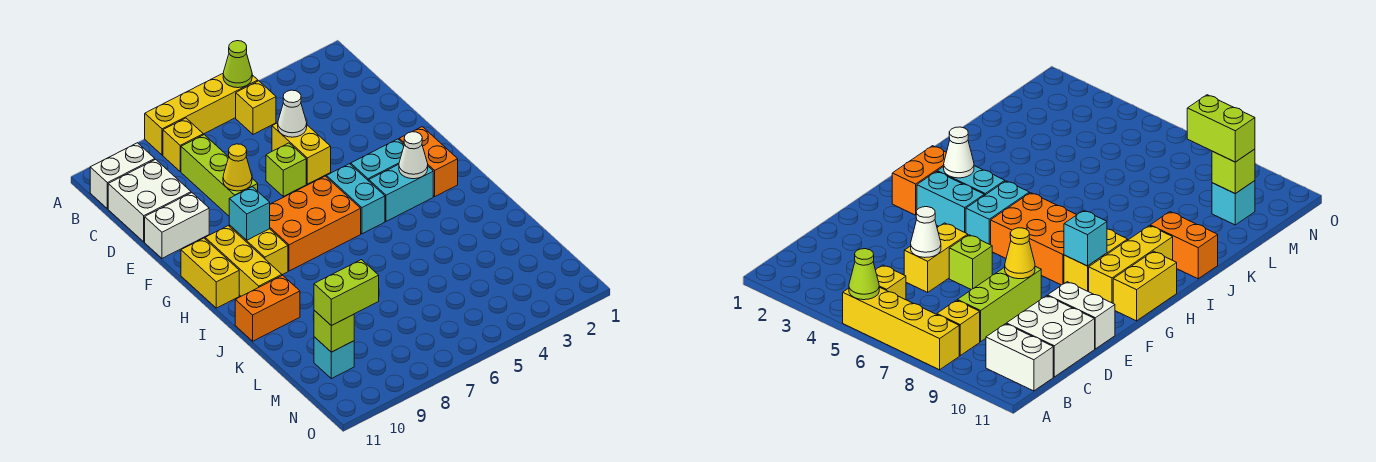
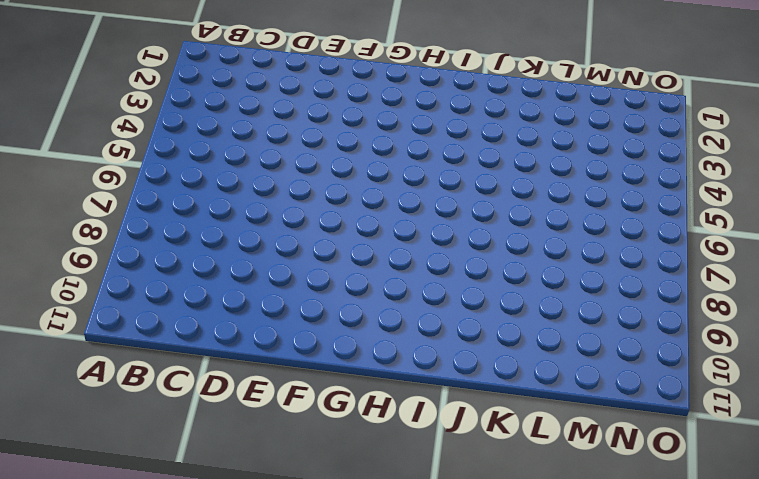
none -> yellow 1x4 brick [145,74,258,155]
none -> yellow 1x1 brick [236,81,276,134]
none -> yellow 1x1 brick [163,118,203,172]

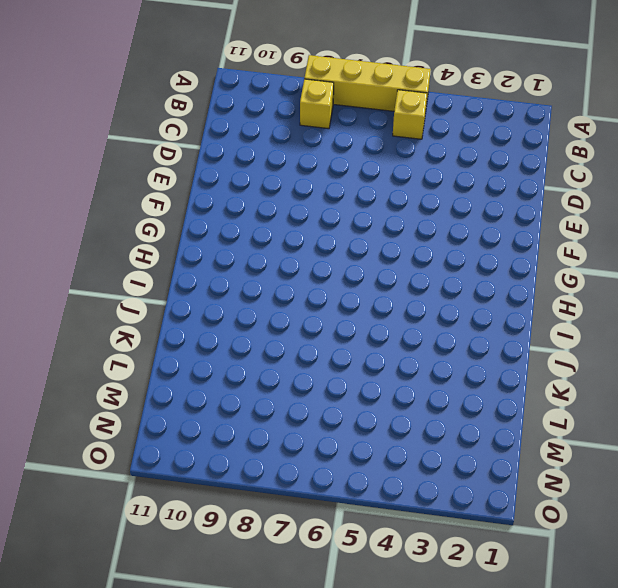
none -> white 1x2 brick [90,143,155,209]
none -> lime 1x3 brick [181,135,258,216]
none -> white 2x2 brick [108,159,191,242]

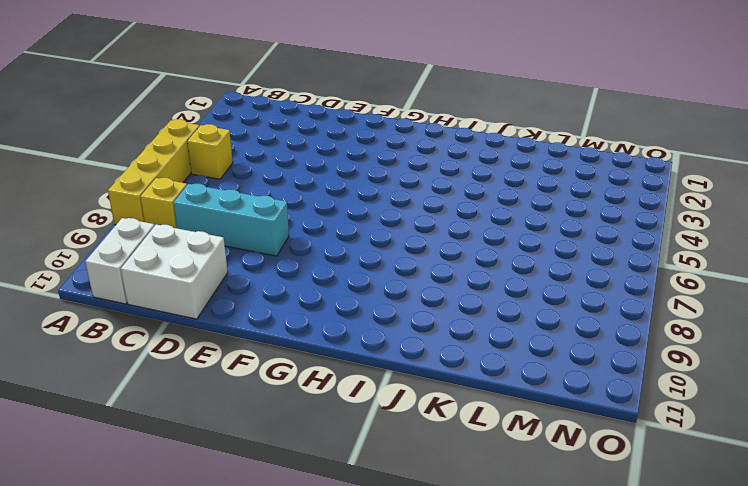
cyan 1x3 brick [173,184,289,256] -> lime 1x3 brick [181,135,258,216]
none -> yellow 1x2 brick [272,123,331,184]
none -> lime 1x1 brick [266,143,306,196]
none -> white 1x2 brick [145,193,209,258]

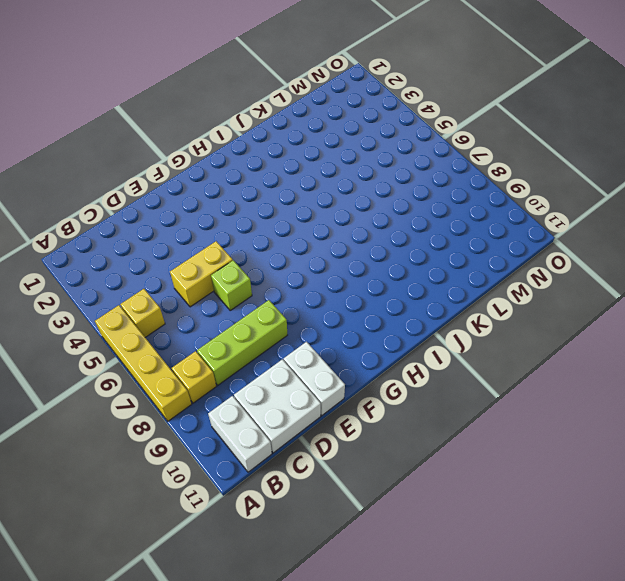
none -> orange 1x2 brick [399,127,458,196]
none -> cyan 1x2 brick [351,139,404,181]
none -> cyan 1x2 brick [326,164,385,234]

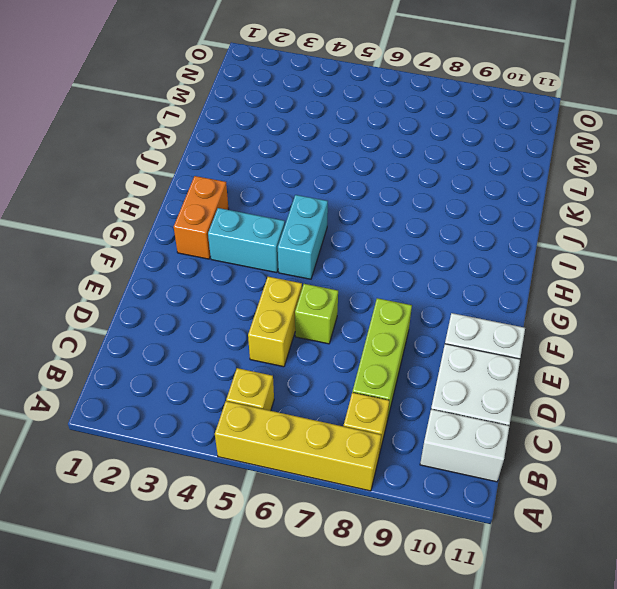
none -> orange 2x3 brick [270,176,361,271]
none -> yellow 1x2 brick [229,225,288,275]
none -> yellow 1x3 brick [205,226,282,296]

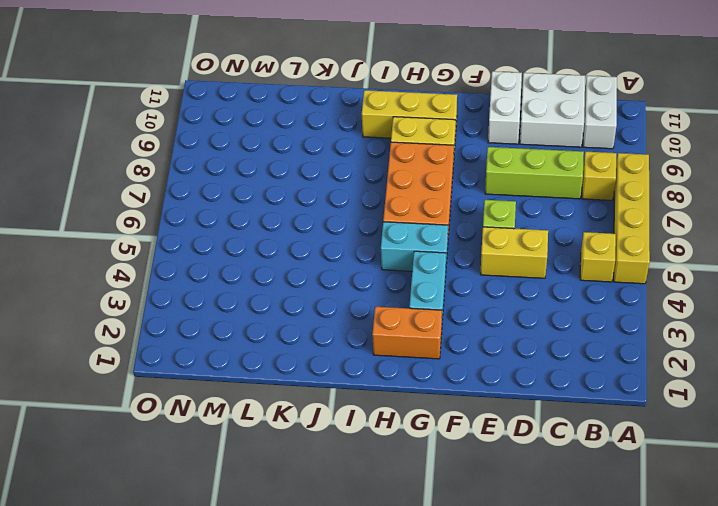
none -> yellow 1x2 brick [181,238,239,308]
none -> cyan 1x2 brick [369,164,433,221]
none -> orange 1x2 brick [235,275,300,341]

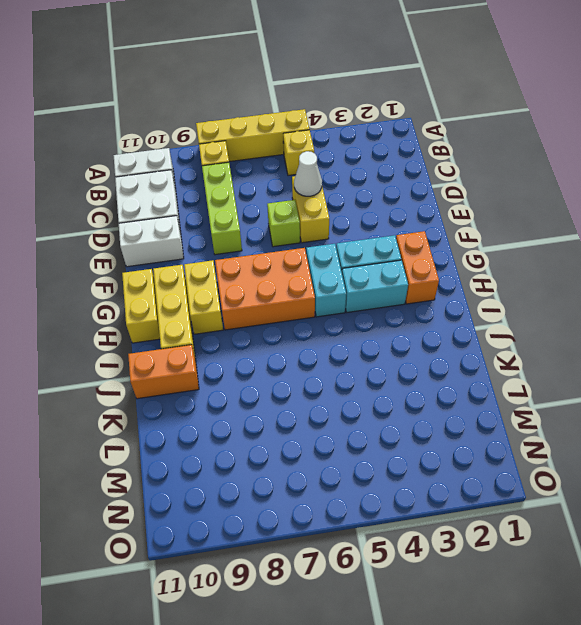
none -> cyan 1x1 brick [314,337,354,379]
none -> lime 1x1 cone [223,41,252,88]
none -> yellow 1x1 cone [223,144,252,191]

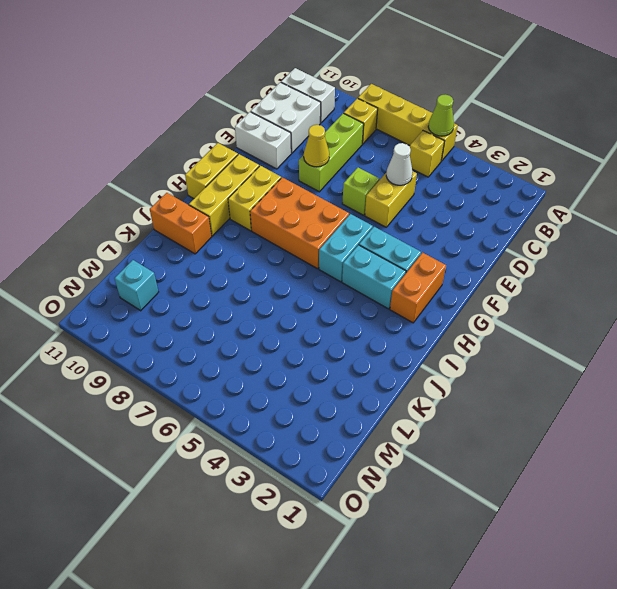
none -> cyan 1x1 brick [229,187,270,240]
none -> white 1x1 cone [399,132,428,179]
none -> lime 1x1 brick [314,310,354,352]

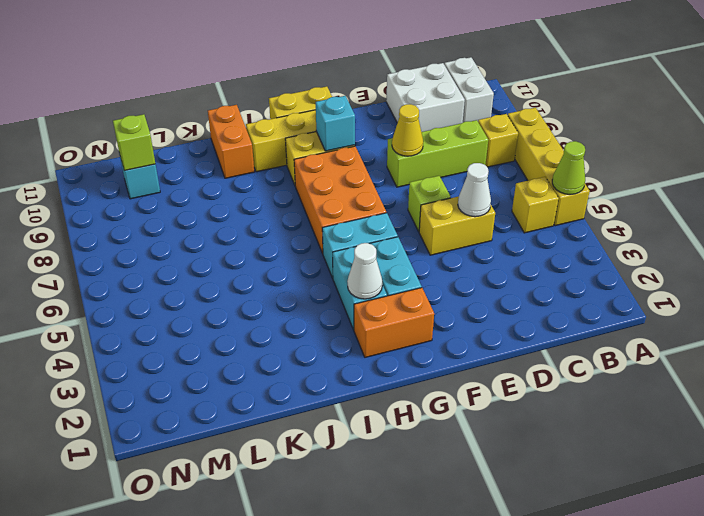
none -> white 1x2 brick [145,193,209,258]
none -> lime 1x2 brick [314,260,379,326]

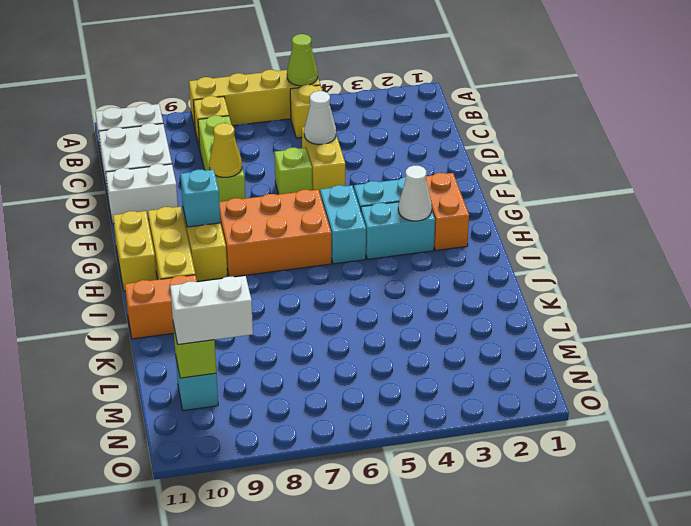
white 1x2 brick [170,276,253,345] -> lime 1x2 brick [314,260,379,326]

